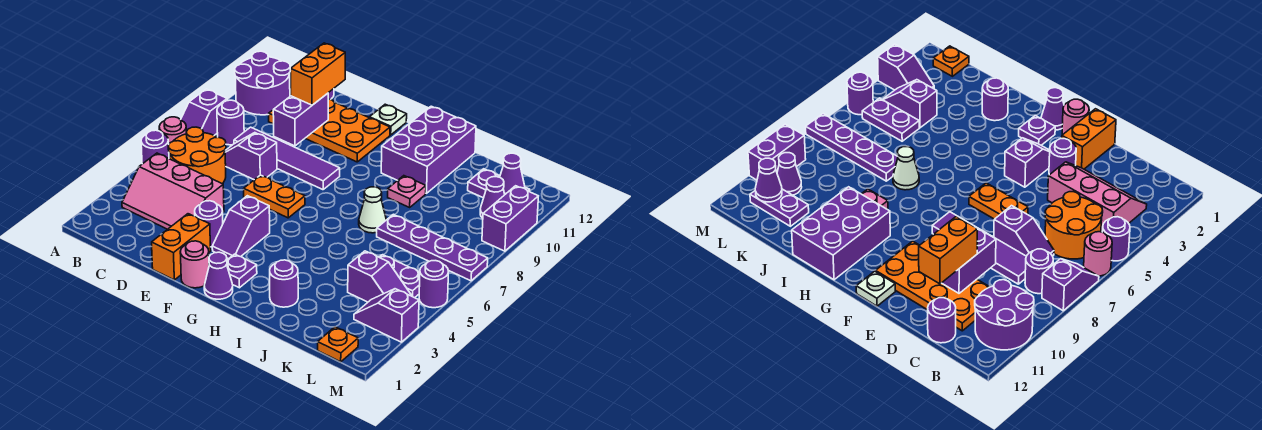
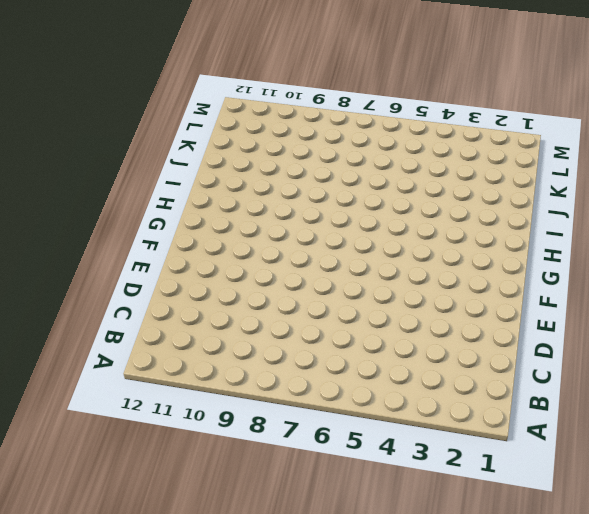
none -> purple 1x1 round brick [141,130,169,164]
none -> pink 1x1 round brick [159,117,186,159]
none -> purple 1x2 slope [181,89,227,135]
none -> purple 2x2 round brick [235,51,290,115]

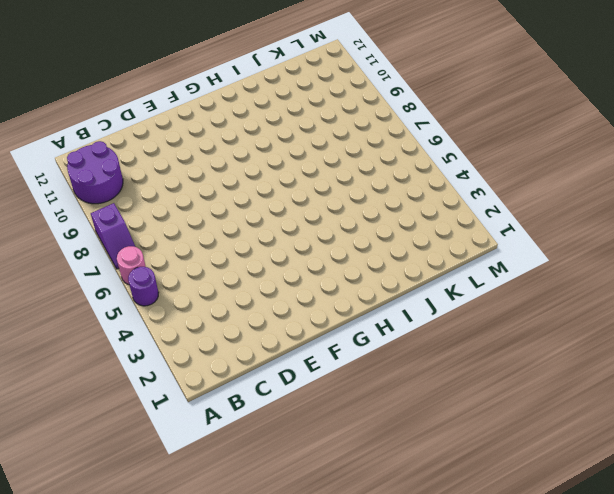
none -> pink 2x3 slope [122,153,224,229]
none -> orange 2x2 round brick [168,127,226,184]
none -> purple 1x1 round brick [217,100,244,145]
none -> purple 1x2 slope [225,133,277,180]

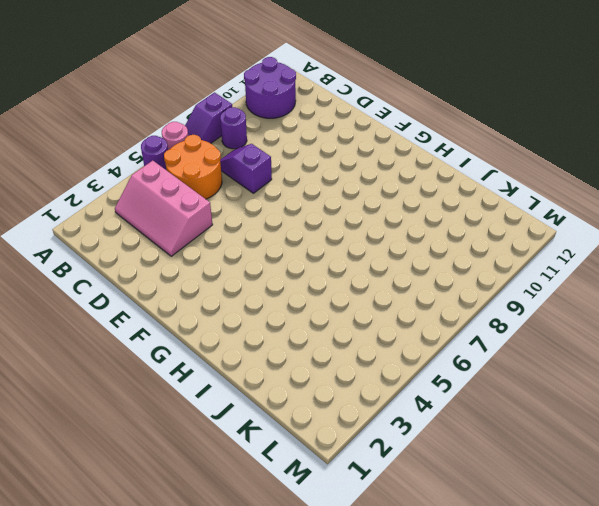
none -> purple 1x4 tile [234,127,340,190]
none -> orange 2x4 plate [269,99,390,162]
none -> purple 1x1 round brick [928,298,956,343]
none -> orange 1x2 brick [152,214,211,280]

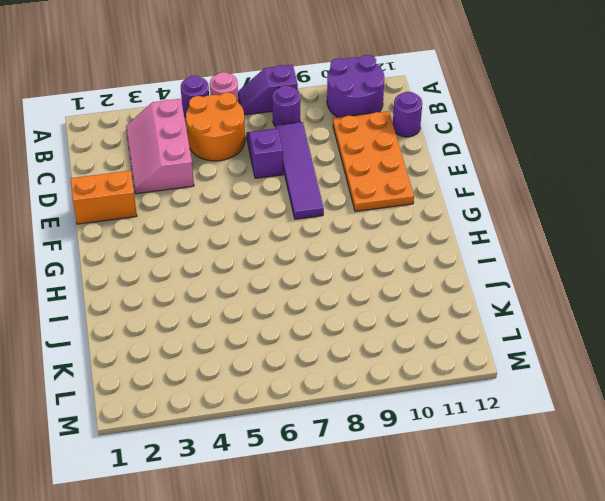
none -> purple 1x1 round brick [195,201,223,247]
none -> orange 1x2 plate [244,175,305,218]
none -> pink 1x1 round brick [180,241,209,288]
none -> purple 1x2 slope [212,196,270,259]

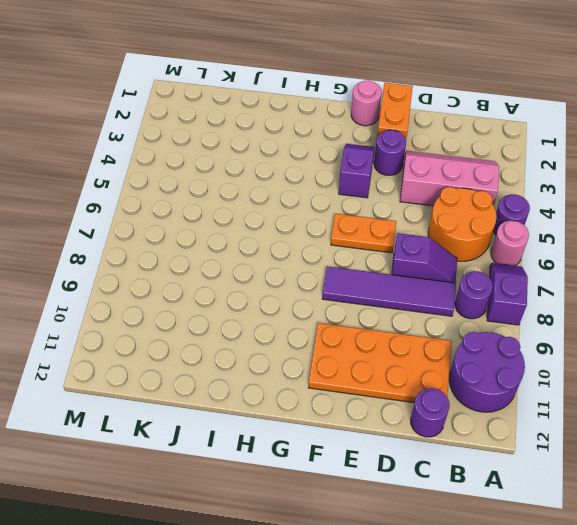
none -> white 1x1 plate [369,104,407,135]
none -> purple 1x1 cone [204,252,233,299]
none -> purple 1x1 plate [227,254,257,288]
none -> purple 2x3 brick [381,106,476,193]

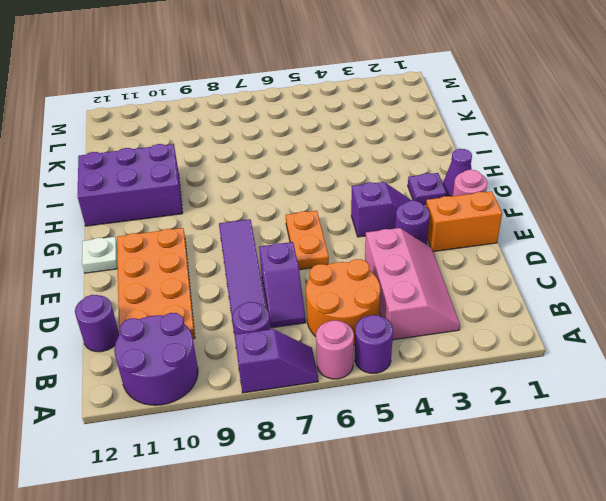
none -> purple 1x1 round brick [270,260,298,307]
none -> white 1x1 cone [359,187,386,233]
none -> pink 1x1 plate [388,176,426,207]
none -> purple 1x4 plate [377,214,488,281]

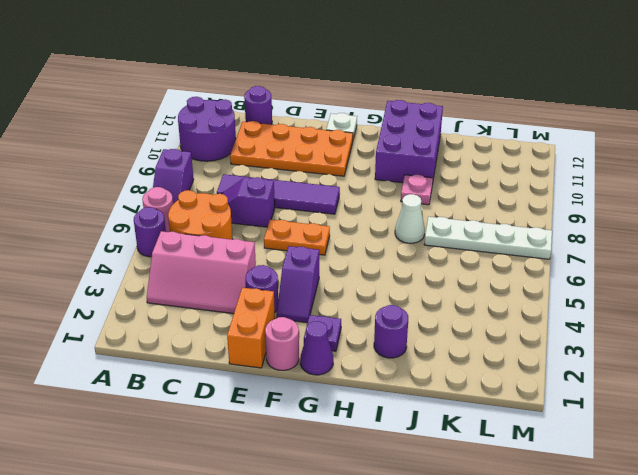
white 1x4 plate [424,217,552,259] -> purple 1x4 plate [377,214,488,281]
none -> purple 1x1 round brick [217,100,244,145]
none -> purple 1x2 slope [348,251,412,302]
none -> purple 1x2 plate [379,255,420,298]
none -> purple 1x2 plate [468,169,530,198]

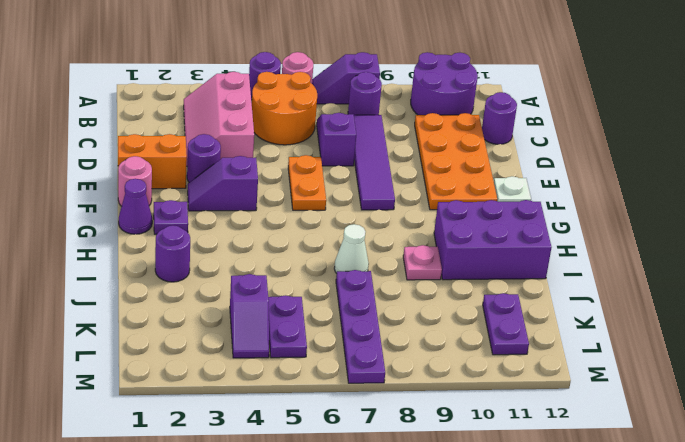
none -> orange 1x1 plate [318,327,358,362]
none -> purple 1x2 slope [354,289,419,342]
none -> purple 1x1 cone [480,177,505,218]
none -> purple 1x1 round brick [419,261,449,308]

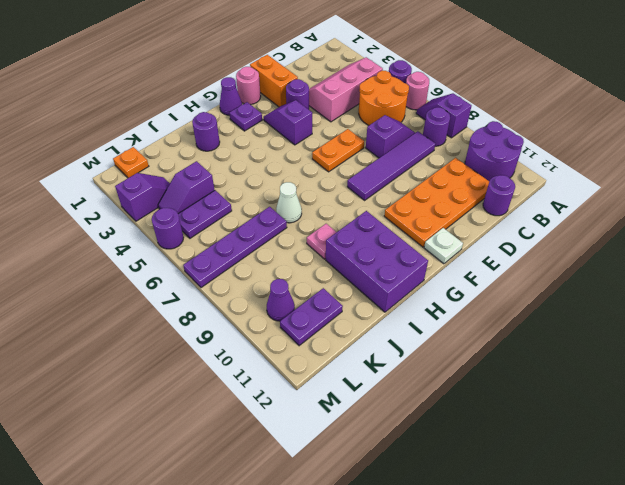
none -> purple 1x2 brick [482,186,538,251]
none -> purple 1x2 brick [273,93,328,146]
none -> purple 1x1 cone [500,153,525,194]
none -> orange 1x2 brick [290,43,345,105]

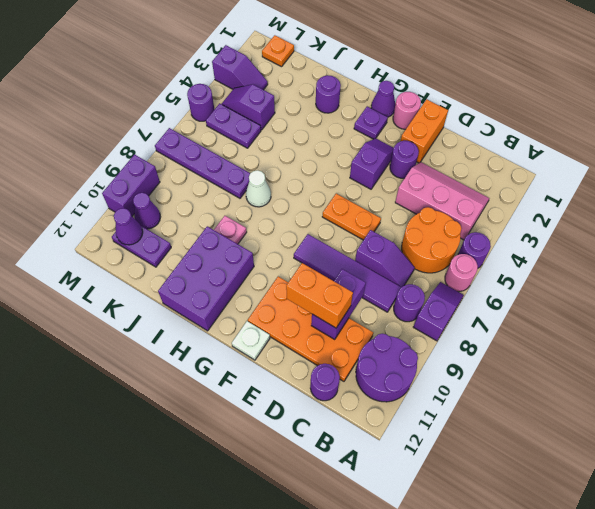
orange 1x2 brick [286,263,353,328] -> orange 1x2 brick turned to [290,43,345,105]

